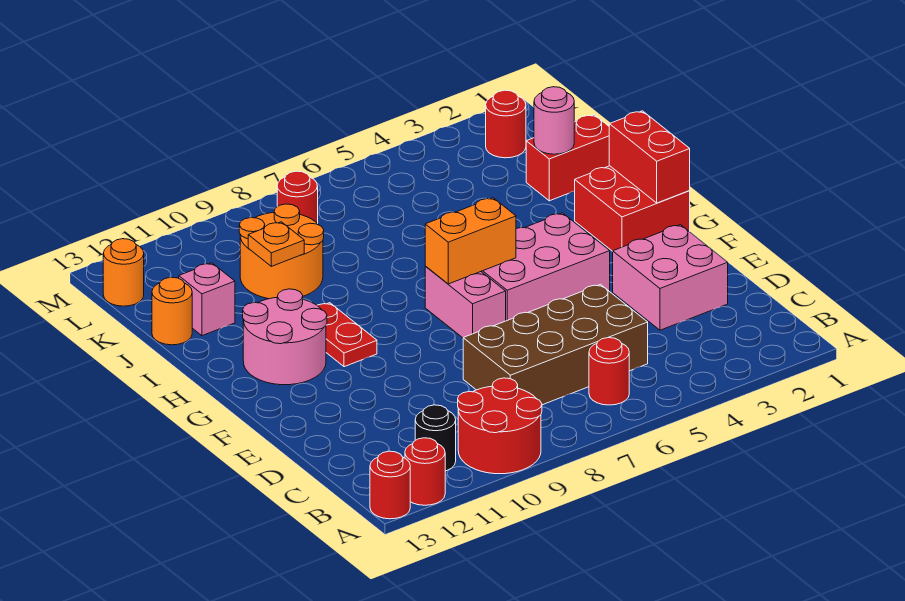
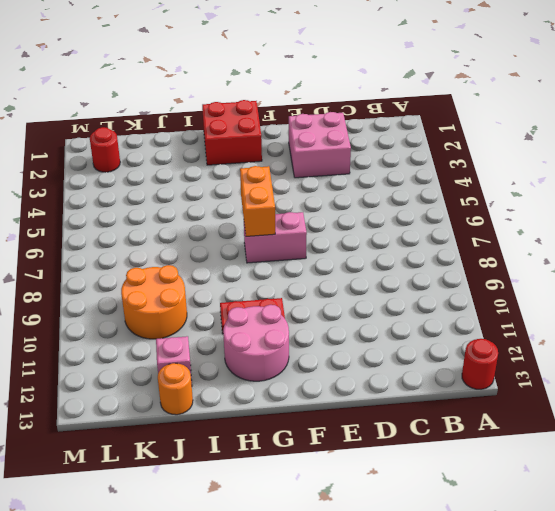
none -> red 2x2 round brick [458,378,542,474]
none -> red 1x1 round brick [405,438,445,505]
none -> red 1x1 round brick [589,338,629,405]

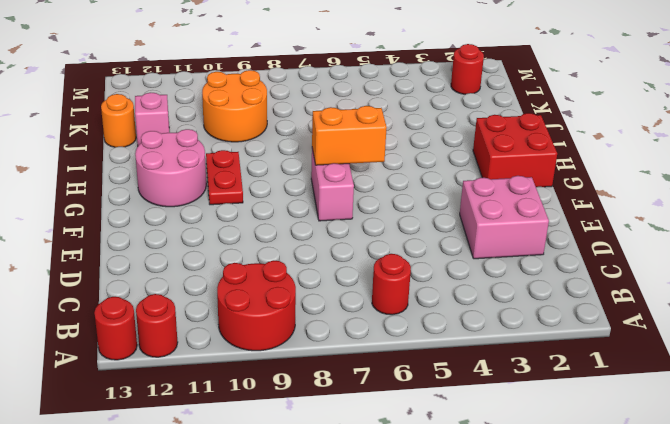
none -> black 1x1 round brick [415,405,456,471]
none -> brown 2x4 brick [463,284,648,405]
none -> pink 2x3 brick [481,213,610,321]

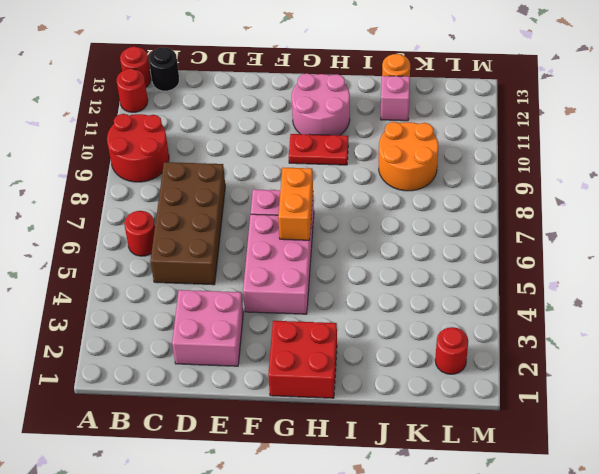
black 1x1 round brick [149,47,179,91] -> black 1x1 round brick moved to [415,405,456,471]
none -> red 1x2 brick [526,115,609,201]
none -> red 1x1 round brick [277,171,318,224]
none -> orange 1x1 round brick [103,239,144,306]

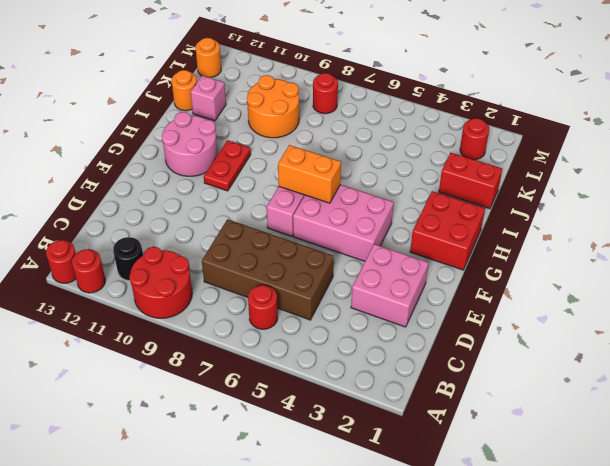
none -> red 1x2 brick [609,111,690,203]
none -> pink 1x1 round brick [534,87,574,154]
none -> orange 1x1 plate [248,222,304,266]

